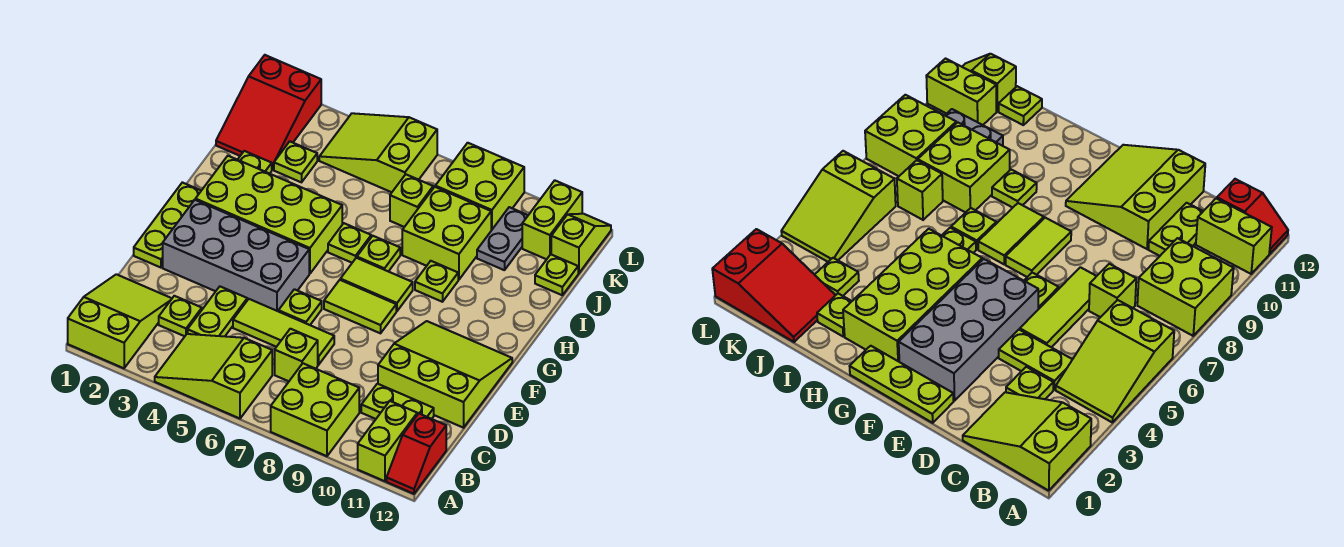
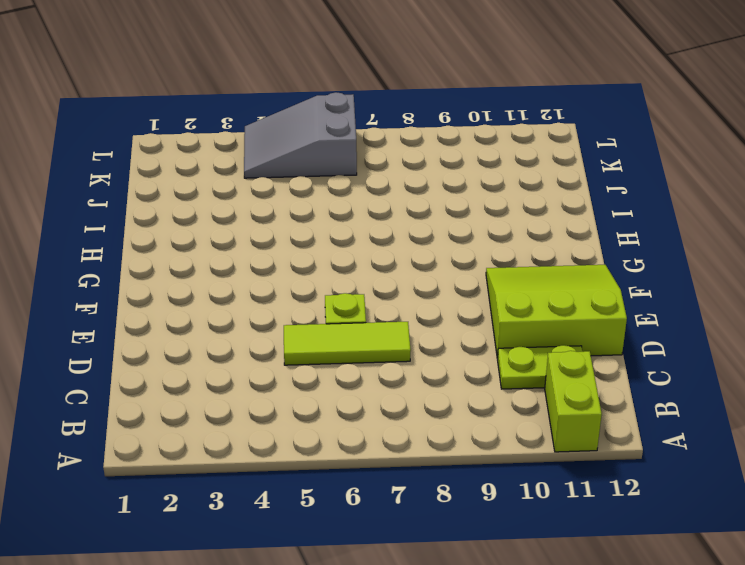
grey 2x3 slope [244,92,357,178] -> lime 2x3 slope [319,113,437,192]
none -> lime 2x3 slope [68,274,172,368]
none -> lime 2x3 slope [155,334,272,418]
none -> lime 2x2 brick [271,363,359,456]
none -> red 1x2 slope [387,414,446,494]

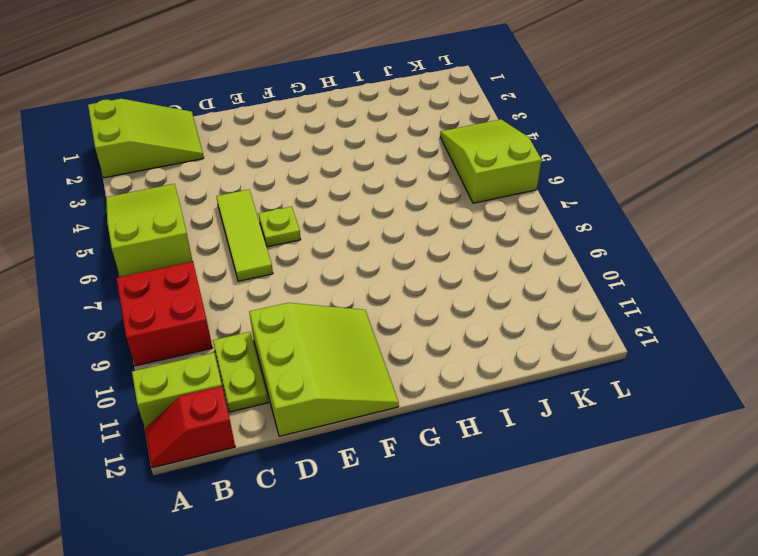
red 2x2 brick [117,262,212,366] -> lime 2x2 brick [271,363,359,456]
none -> lime 1x1 plate [159,296,202,336]
none -> lime 1x2 plate [188,287,247,336]
none -> lime 1x1 brick [275,329,318,381]
none -> lime 1x3 plate [134,182,201,268]

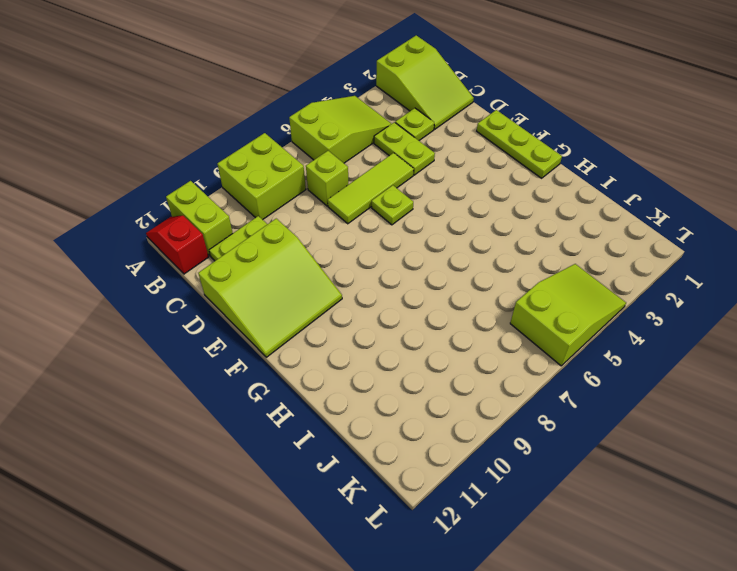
none -> grey 2x4 brick [163,200,309,311]
none -> lime 1x2 tile [324,280,396,333]
none -> lime 2x4 brick [196,156,342,274]
none -> lime 1x2 tile [340,258,413,311]

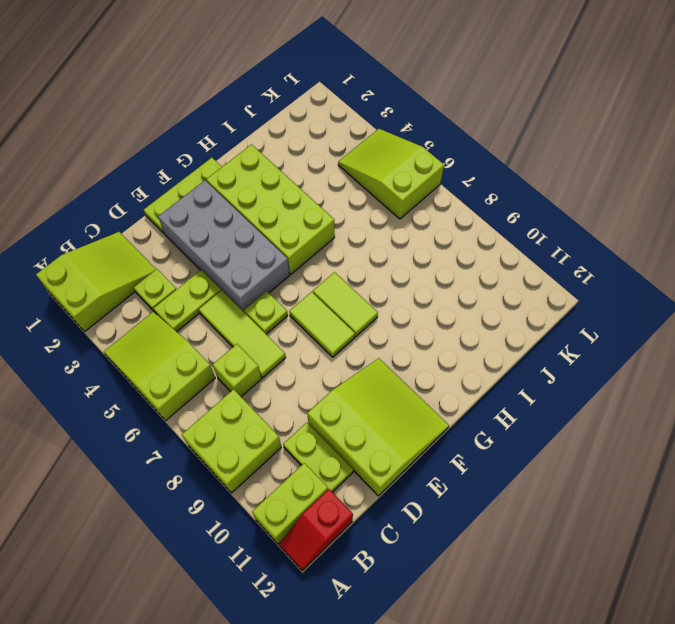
none -> lime 1x1 plate [328,223,371,263]
none -> lime 1x1 plate [357,236,400,272]
none -> lime 1x1 plate [415,261,458,302]
none -> lime 1x1 plate [238,151,272,174]

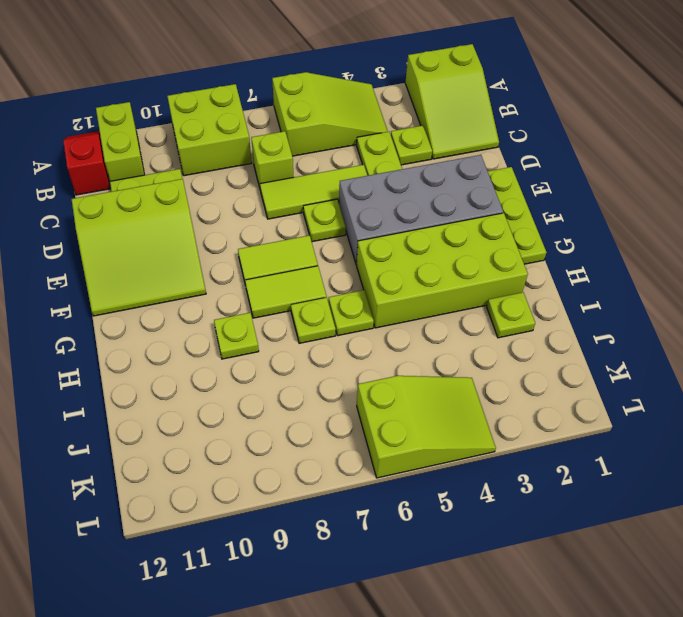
none -> lime 2x2 brick [402,187,491,280]
none -> red 2x3 slope [216,55,321,170]
none -> lime 1x1 plate [274,142,317,182]
none -> lime 1x1 brick [390,174,433,227]

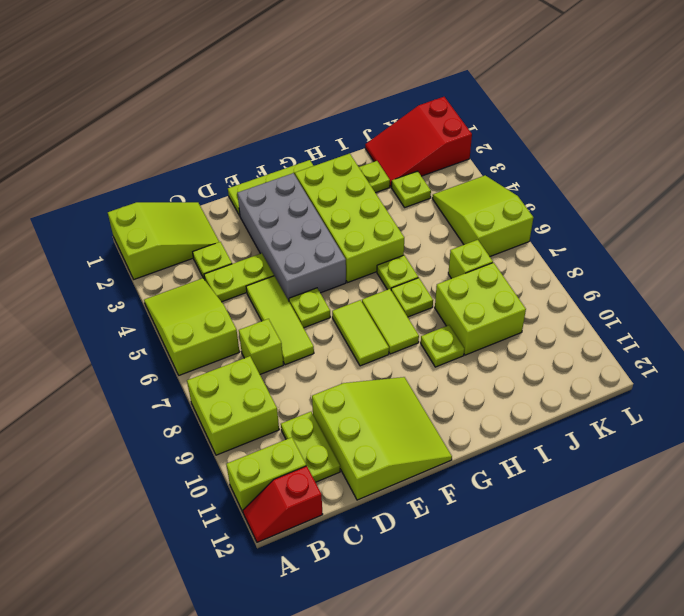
none -> grey 1x2 plate [477,207,528,270]
none -> lime 1x1 plate [535,254,578,295]
none -> lime 2x2 brick [435,143,524,230]
none -> lime 1x2 brick [522,180,582,259]

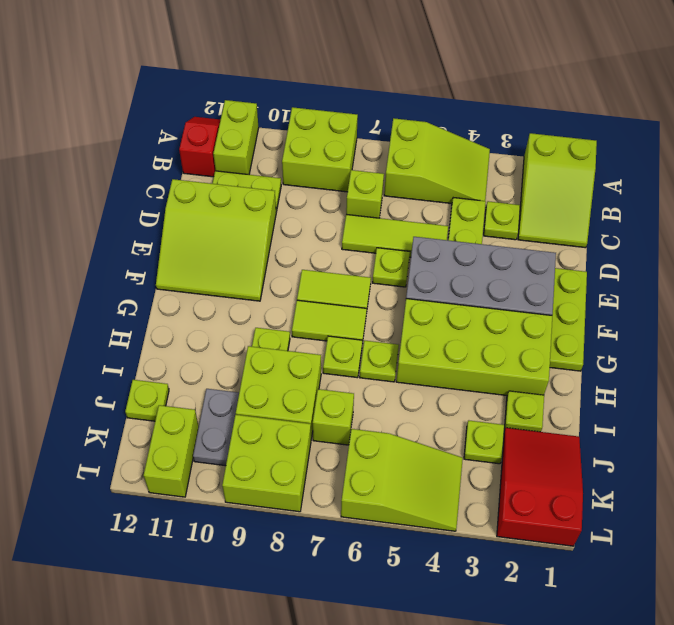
none -> lime 1x2 slope [551,214,611,273]

